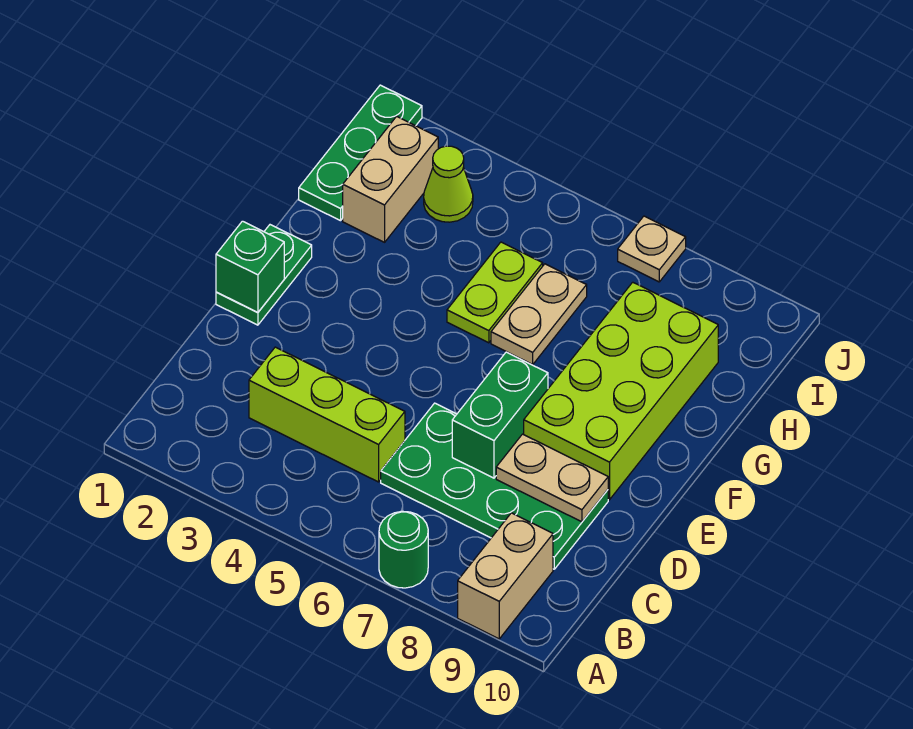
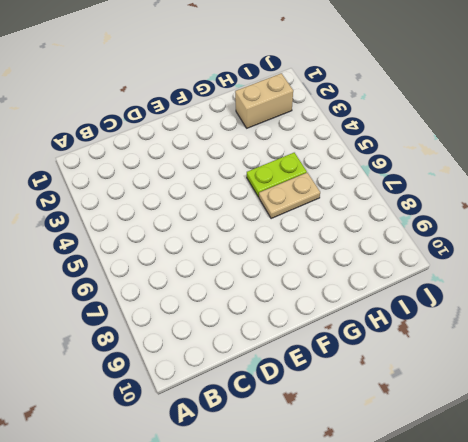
none -> green 1x1 round brick [379,511,428,588]
none -> tan 1x2 brick [458,513,553,639]
none -> lime 1x3 brick [249,347,405,482]

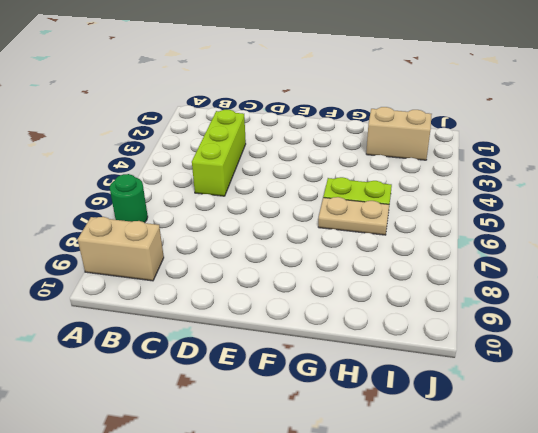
none -> green 2x4 plate [381,403,608,569]
none -> green 1x2 plate [216,225,312,325]
none -> lime 2x4 brick [524,282,718,500]

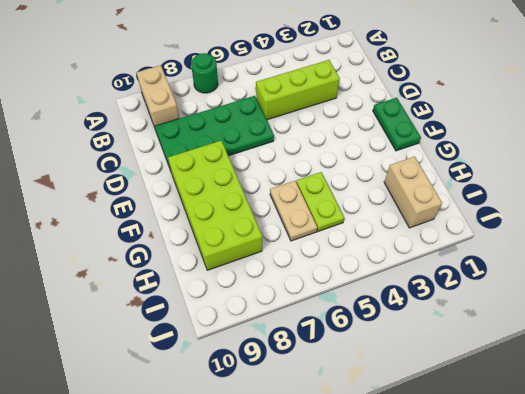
none -> green 1x3 plate [299,85,422,221]
none -> lime 1x1 cone [424,146,473,222]
none -> tan 1x1 plate [618,216,686,282]

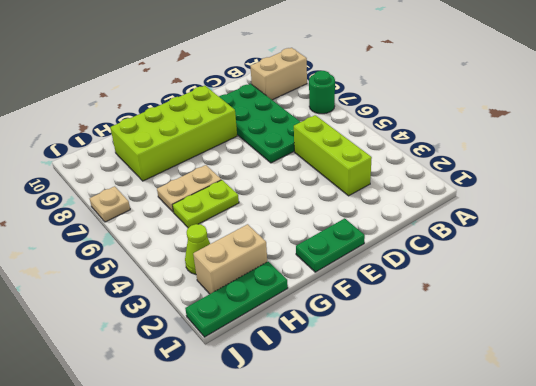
none -> green 1x2 brick [452,352,548,478]
none -> tan 1x2 plate [496,434,608,522]
none -> green 1x1 brick [216,221,284,313]

